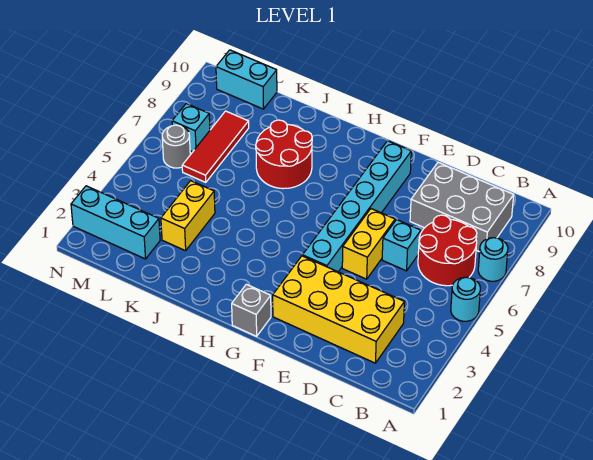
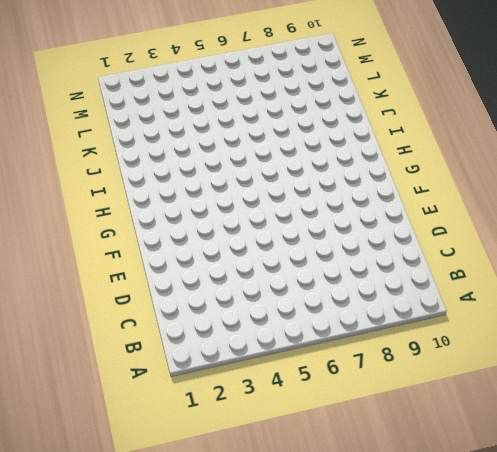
none -> cyan 1x1 round brick [451,277,480,321]
none -> cyan 1x1 round brick [478,238,508,281]
none -> red 2x2 round brick [418,215,477,286]

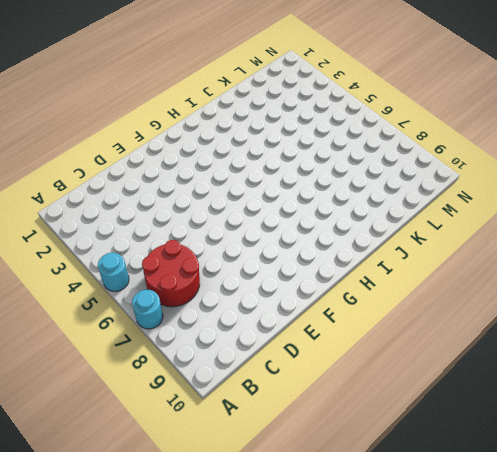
none -> grey 2x3 brick [410,162,514,252]
none -> yellow 2x4 brick [273,256,404,363]
none -> cyan 1x1 brick [382,220,421,271]

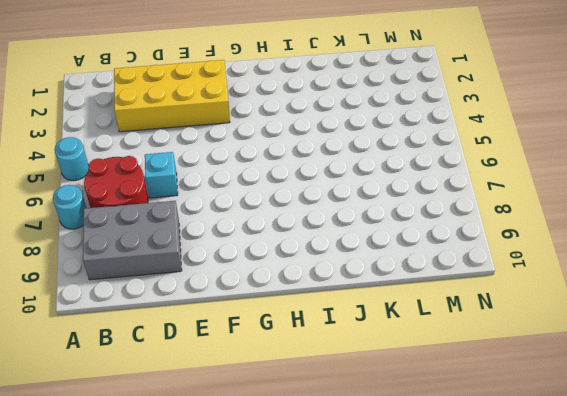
none -> yellow 1x2 brick [342,209,395,279]
none -> cyan 1x6 brick [302,141,411,272]
none -> grey 1x1 brick [232,284,271,336]

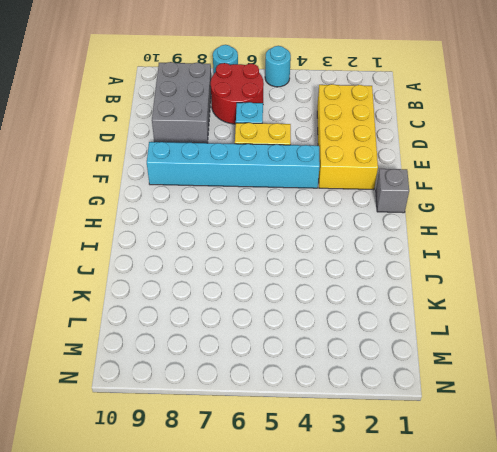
none -> red 2x2 round brick [256,120,312,189]
none -> yellow 1x2 brick [161,181,215,251]
none -> cyan 1x3 brick [71,186,160,259]

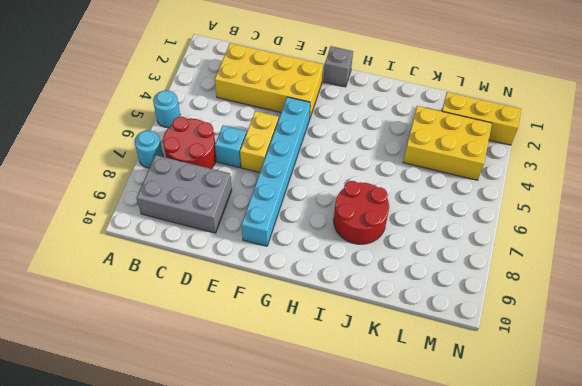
yellow 2x3 brick [403,106,492,180] -> yellow 1x2 brick [161,181,215,251]
yellow 1x3 brick [442,92,521,145] -> cyan 1x3 brick [71,186,160,259]
none -> red 1x3 tile [182,111,249,182]
none -> cyan 1x2 brick [216,50,277,109]
none -> grey 1x1 round brick [162,125,190,168]

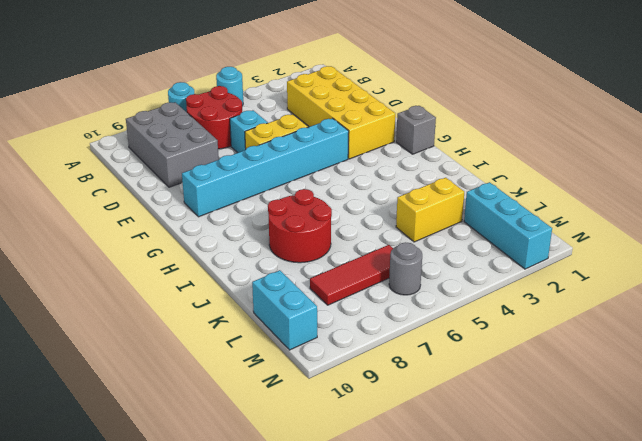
none -> cyan 1x1 brick [172,104,210,152]

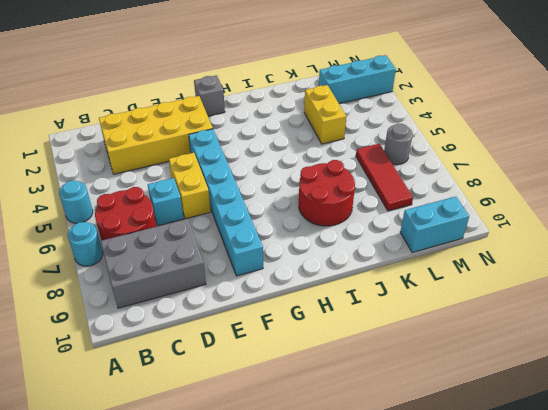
none -> cyan 1x1 brick [172,104,210,152]

